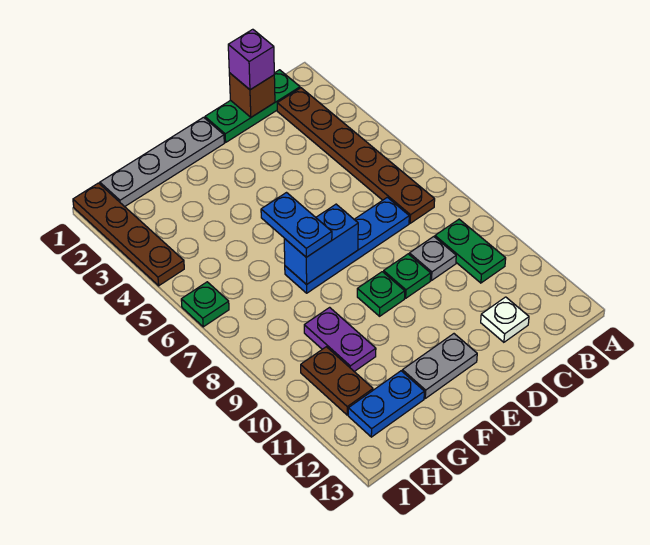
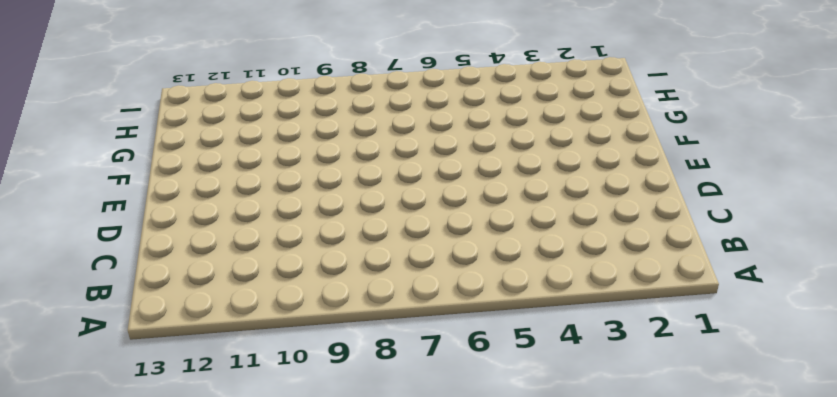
none -> green 1x3 plate [205,70,300,142]
none -> brown 1x6 plate [277,88,435,223]
none -> green 1x2 plate [435,219,506,283]

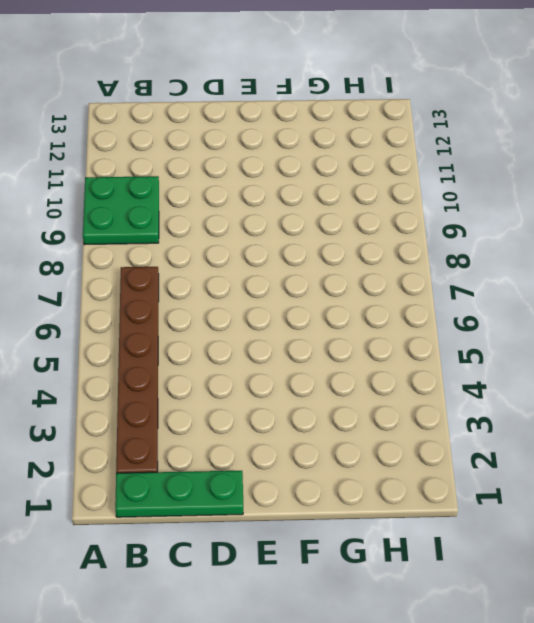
green 2x2 plate [83,176,159,245] -> green 1x2 plate [435,219,506,283]
none -> blue 1x4 plate [285,197,409,293]
none -> grey 1x1 plate [409,237,456,280]
none -> white 1x1 plate [481,297,529,342]

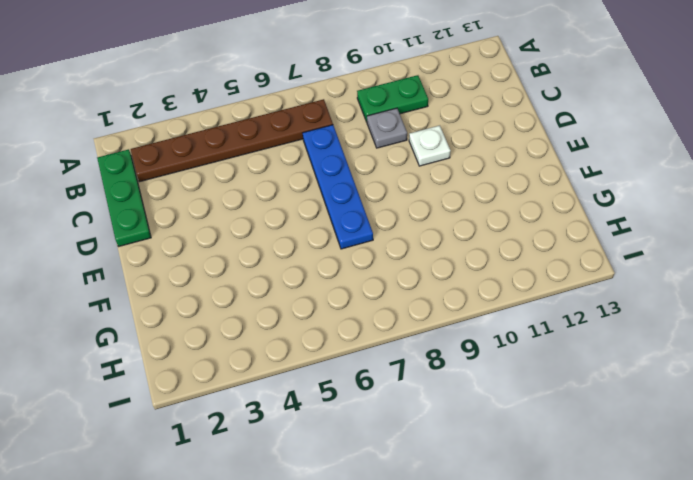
white 1x1 plate [409,125,451,166] -> white 1x1 plate moved to [481,297,529,342]
none -> green 1x1 plate [384,254,431,298]
none -> grey 1x4 plate [100,117,224,207]
none -> green 1x1 plate [357,272,405,316]

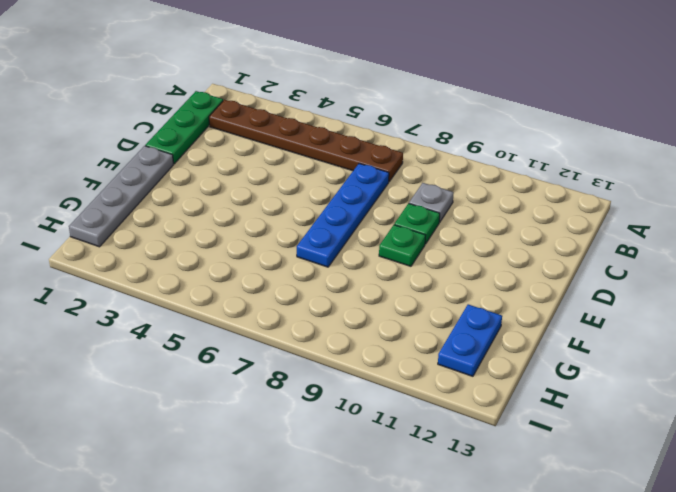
none -> green 1x2 plate [435,219,506,283]
none -> white 1x1 plate [481,297,529,342]
none -> grey 1x2 plate [402,334,477,398]

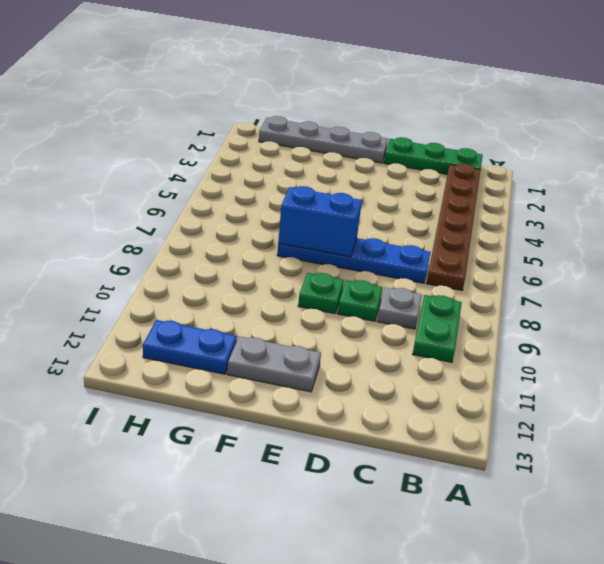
none -> white 1x1 plate [481,297,529,342]
none -> purple 1x2 plate [304,307,376,372]
none -> brown 1x2 plate [301,347,373,415]

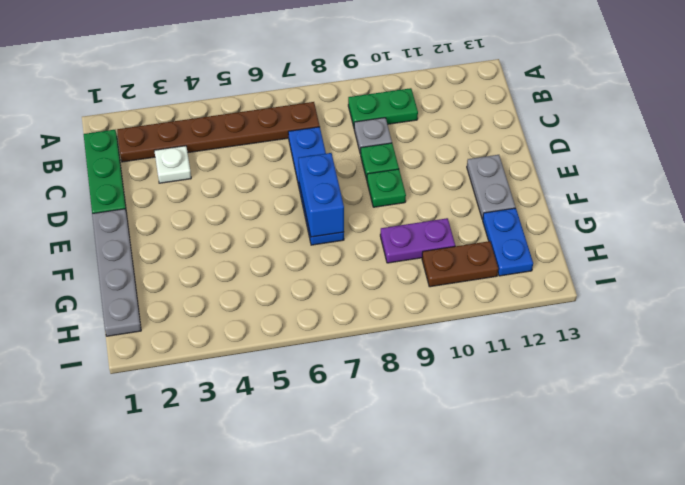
white 1x1 plate [154,146,191,183] -> white 1x1 plate moved to [481,297,529,342]
none -> brown 1x4 plate [73,183,184,286]
none -> green 1x1 plate [181,282,229,327]
none -> brown 1x1 brick [229,73,275,117]

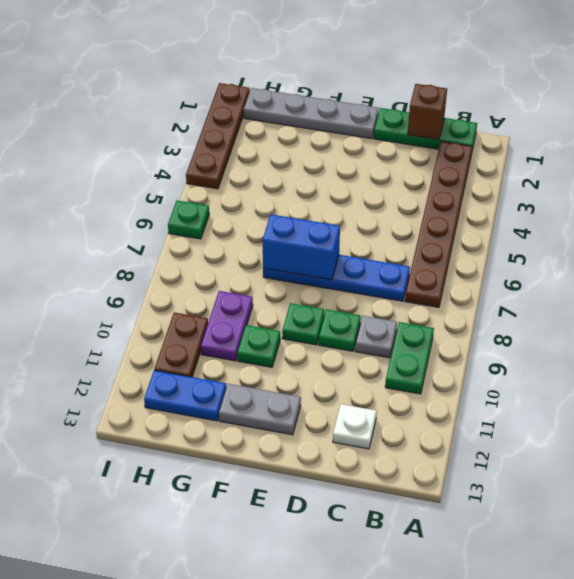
green 1x1 plate [237,325,280,367] -> none
none -> purple 1x1 brick [228,29,274,90]
none -> blue 1x2 plate [261,193,332,257]

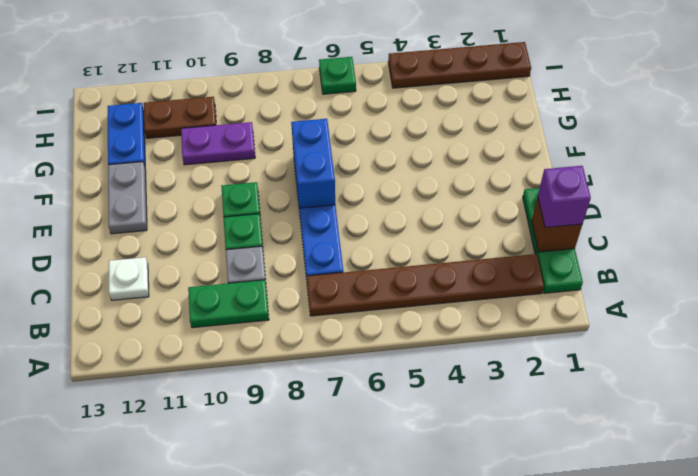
none -> grey 1x4 plate [100,117,224,207]
none -> blue 1x2 plate [261,193,332,257]

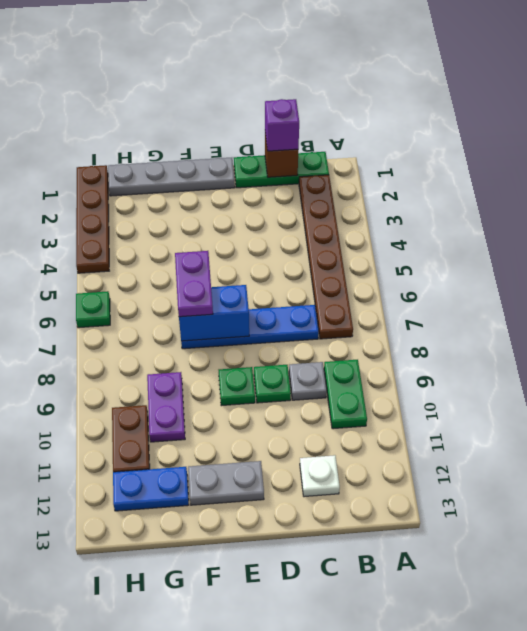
purple 1x2 plate [175,251,213,317] -> blue 1x2 plate [261,193,332,257]

